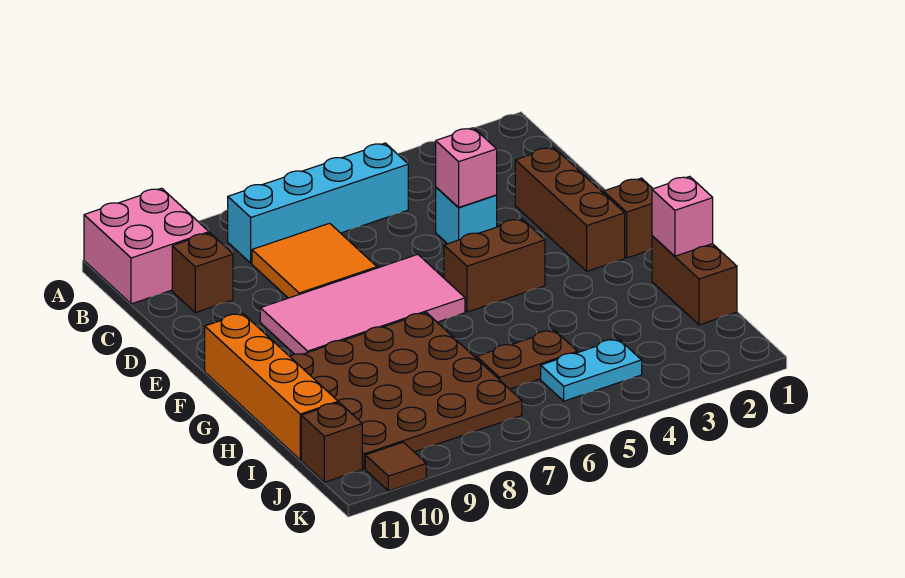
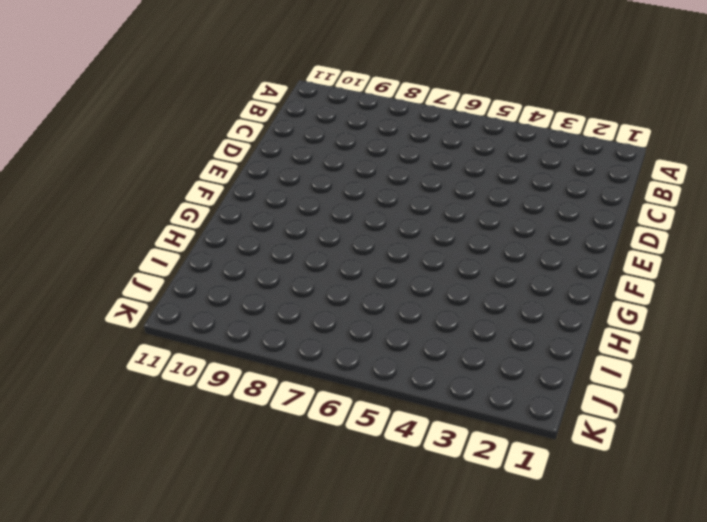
none -> pink 2x2 brick [84,188,209,304]
none -> cyan 1x4 brick [228,143,408,263]
none -> orange 2x2 tile [252,223,377,298]

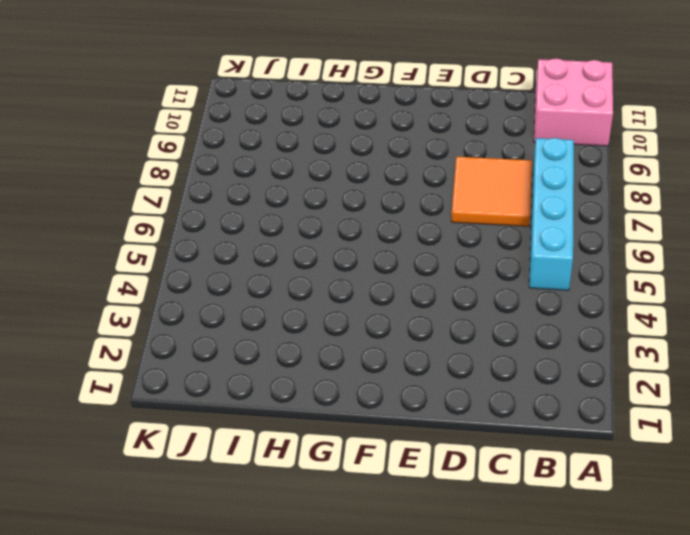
none -> brown 1x1 brick [172,233,233,313]
none -> brown 1x3 brick [515,147,625,271]
none -> cyan 1x1 brick [436,187,497,244]

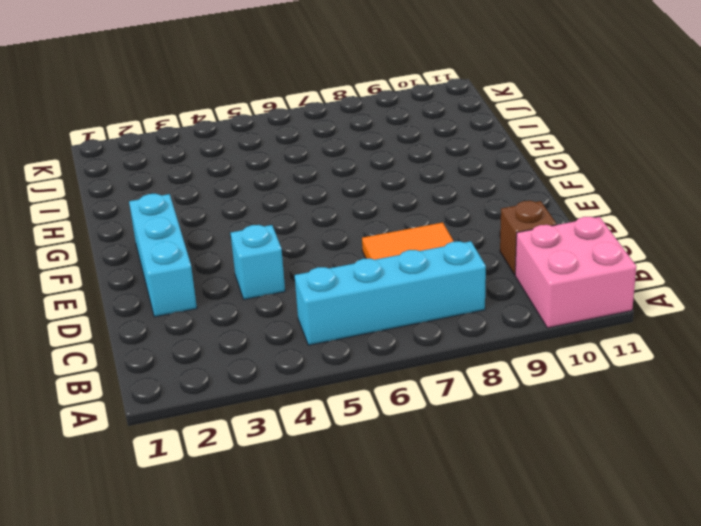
cyan 1x3 brick [129,194,197,317] -> brown 1x3 brick [515,147,625,271]
none -> pink 2x4 tile [260,254,465,354]
none -> brown 1x1 brick [604,178,653,258]
none -> brown 1x2 brick [444,219,545,312]

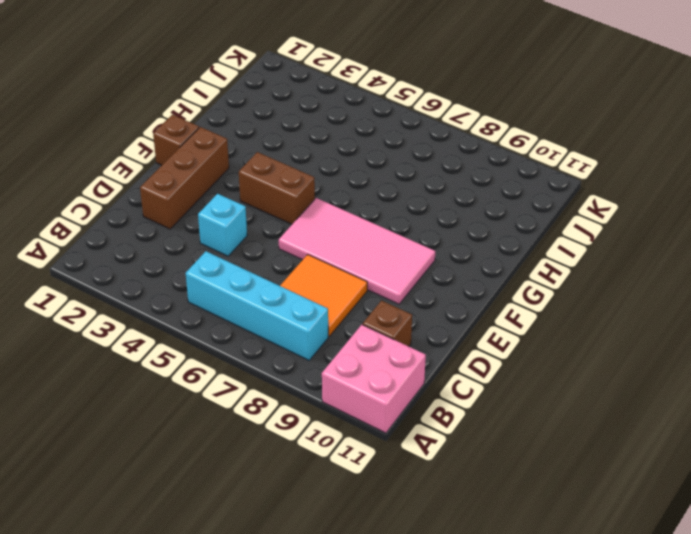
none -> orange 1x4 brick [205,313,338,460]
none -> brown 4x4 plate [290,312,522,469]
none -> brown 1x2 brick [652,236,737,325]

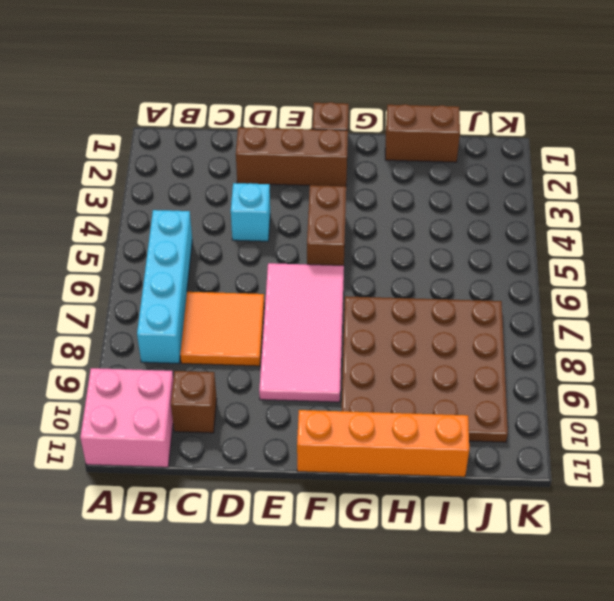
none -> brown 1x2 plate [477,330,577,389]
none -> cyan 1x2 plate [541,339,642,401]
none -> brown 1x1 brick [301,403,362,482]

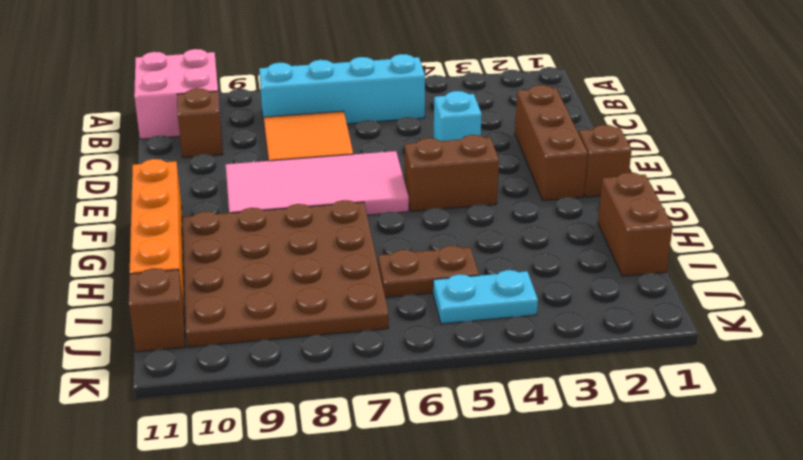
none -> brown 1x1 tile [365,442,426,491]
none -> pink 1x1 brick [436,128,497,208]
none -> pink 1x1 brick [652,176,713,256]

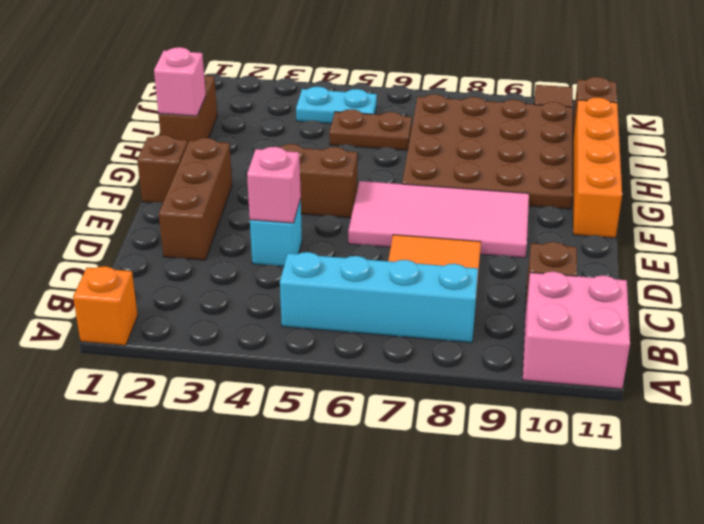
orange 1x1 brick [73,266,138,346] -> none

